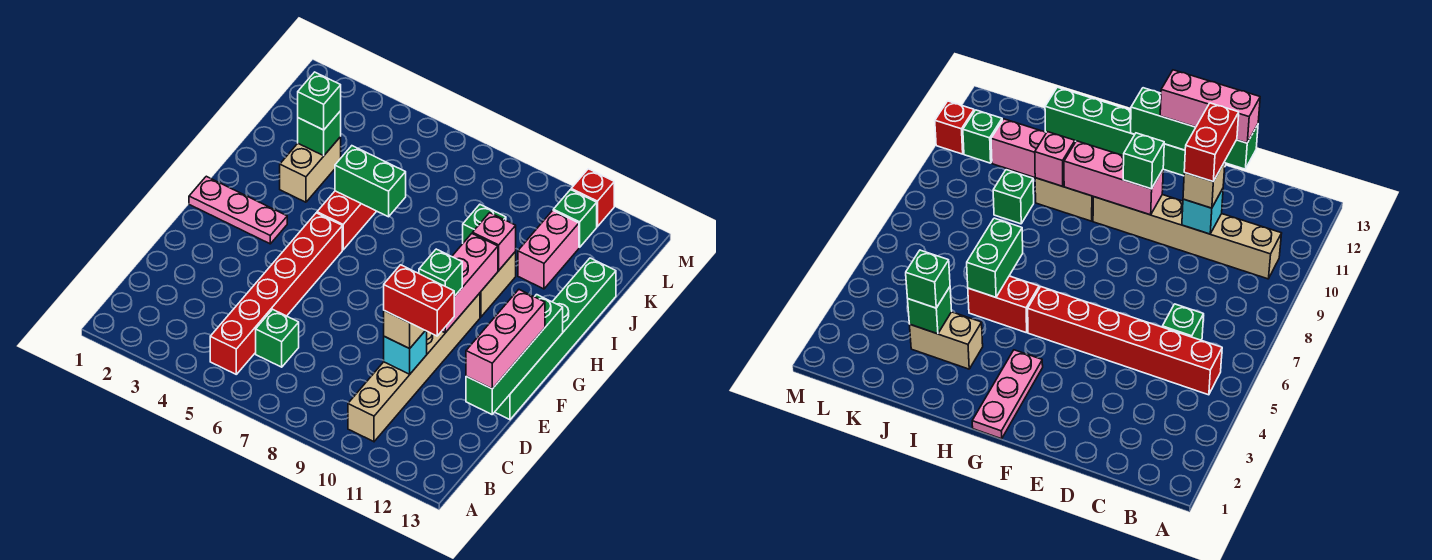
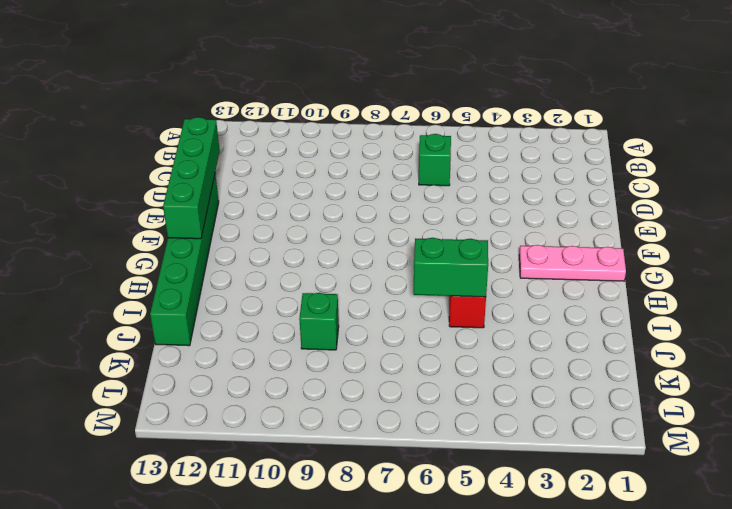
none -> red 1x6 brick [210,213,342,374]
none -> tan 1x6 brick [348,293,480,442]
none -> tan 1x2 brick [480,251,516,317]

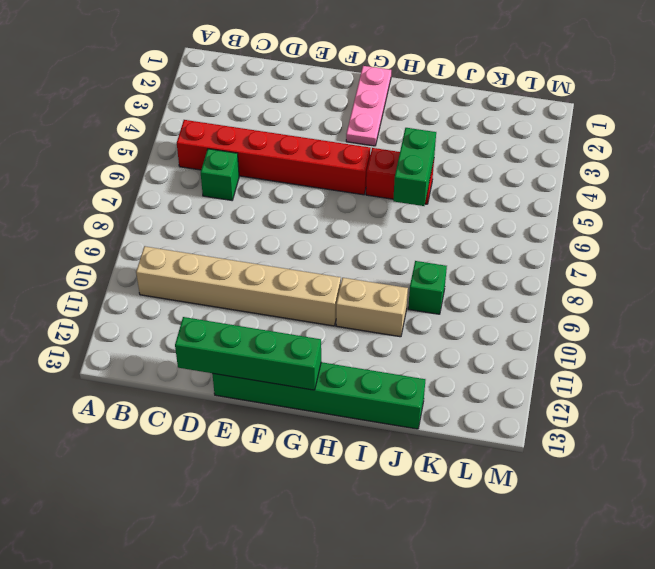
none -> tan 1x2 brick [280,137,341,202]
none -> pink 1x2 brick [518,210,579,289]
none -> green 1x1 brick [553,190,597,247]

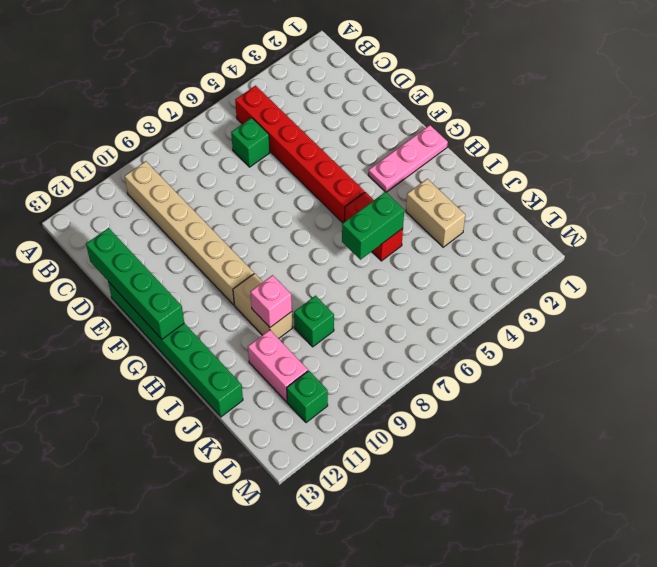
none -> red 1x1 brick [571,169,614,227]
none -> cyan 1x1 brick [384,331,427,374]
none -> pink 1x3 brick [442,234,498,333]

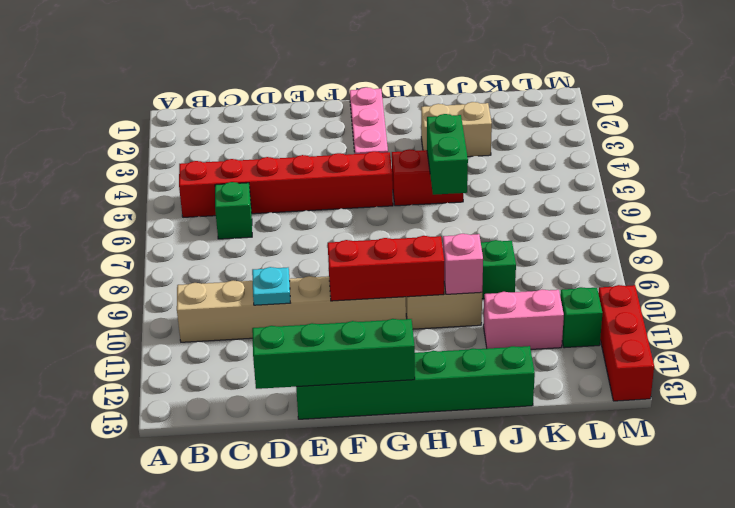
cyan 1x1 plate [252,267,290,305] -> cyan 1x1 brick [384,331,427,374]
red 1x3 brick [328,236,444,301] -> pink 1x3 brick [442,234,498,333]
red 1x3 brick [598,285,654,401] -> red 1x1 brick [571,169,614,227]
none -> green 1x1 brick [298,111,341,156]
none -> tan 1x1 brick [384,311,425,349]
none -> pink 1x3 brick [466,290,545,389]

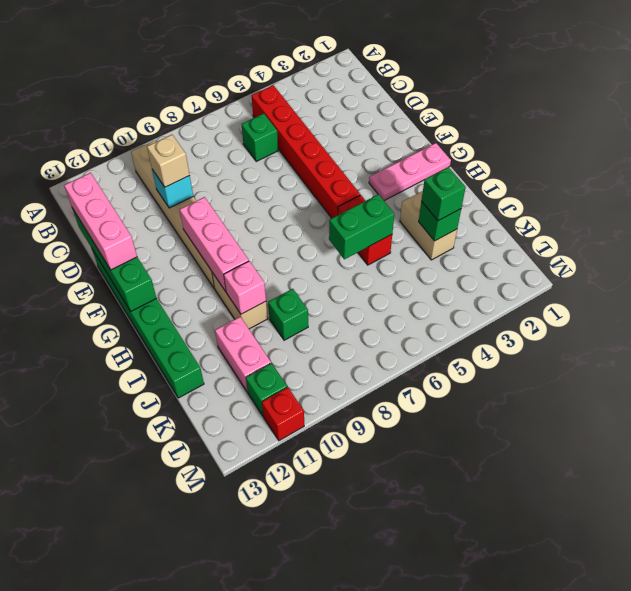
none -> green 1x1 brick [419,249,462,296]
none -> red 1x2 brick [384,265,454,336]

